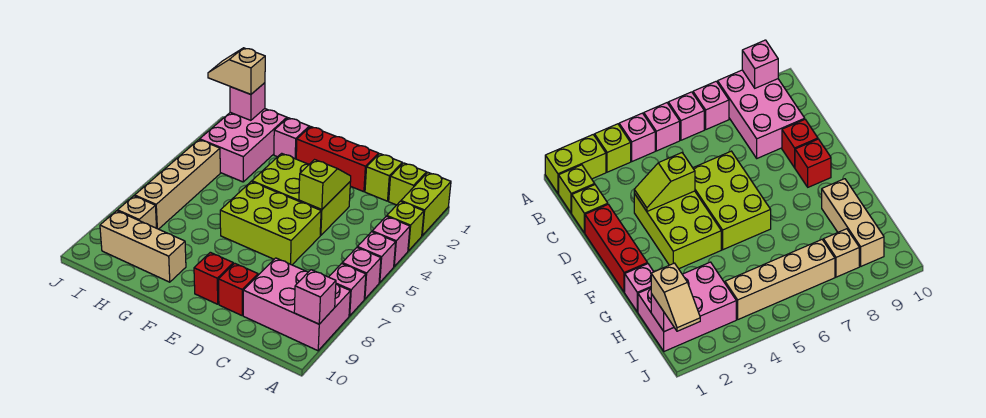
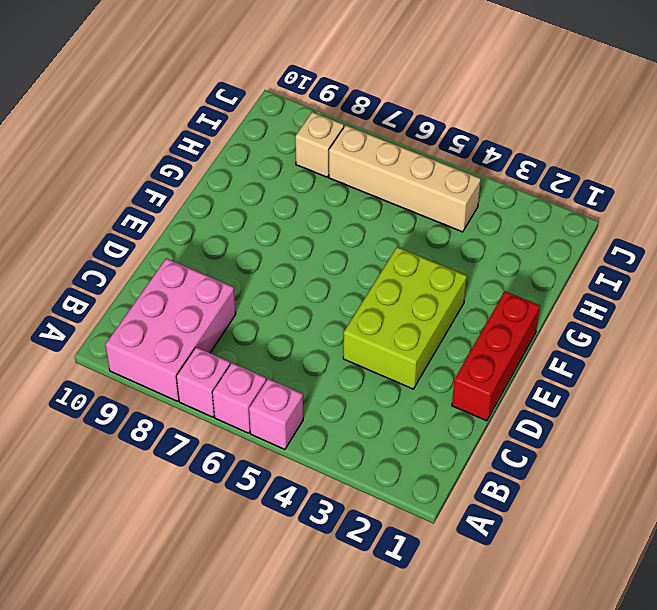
none -> lime 1x2 brick [401,173,451,235]
none -> lime 1x1 brick [387,201,424,251]
none -> pink 1x1 brick [372,216,410,266]

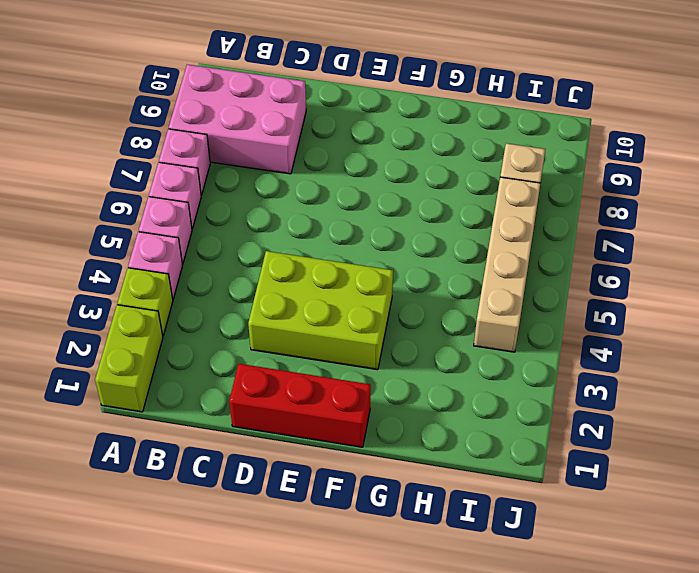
none -> lime 1x1 brick [389,163,427,205]
none -> lime 1x1 brick [365,154,402,201]
none -> lime 2x3 brick [220,182,321,265]

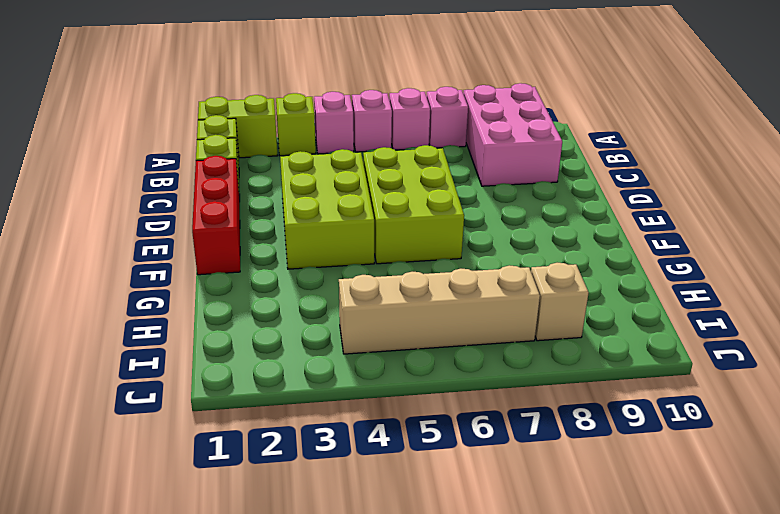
none -> red 1x1 brick [219,263,258,315]
none -> red 1x1 brick [194,252,233,304]
none -> pink 1x1 brick [274,118,309,159]

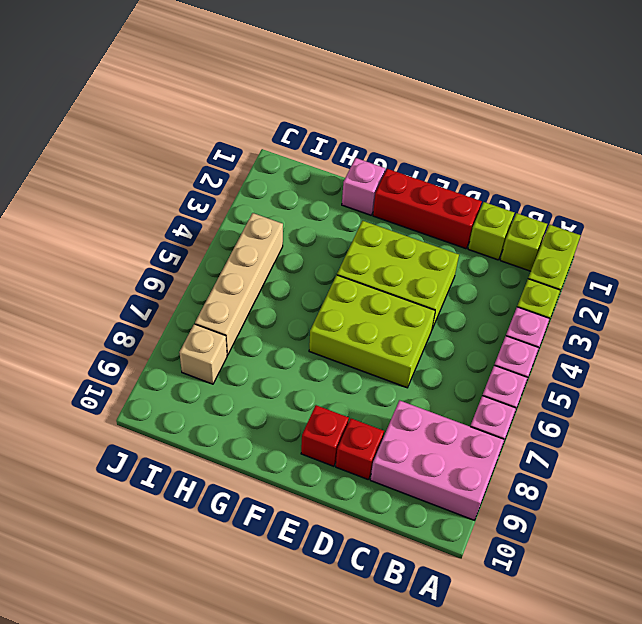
none -> tan 1x3 brick [100,211,186,282]
none -> pink 2x3 brick [200,109,287,182]
none -> pink 1x1 brick [294,270,336,324]

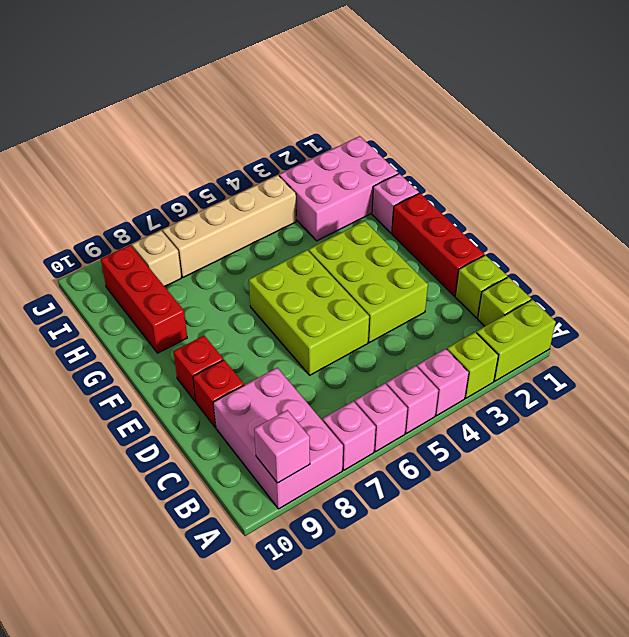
red 1x3 brick [101,245,187,353] -> tan 1x3 brick [100,211,186,282]
none -> lime 1x2 slope [299,160,351,210]
none -> pink 1x1 brick [230,83,265,120]
none -> tan 1x2 slope [208,48,265,94]

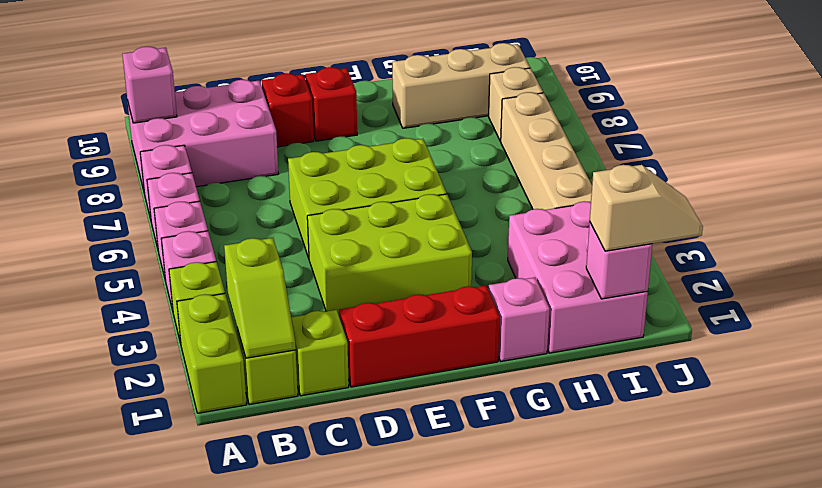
lime 1x2 slope [224,238,296,358] -> lime 1x2 slope moved to [299,160,351,210]

